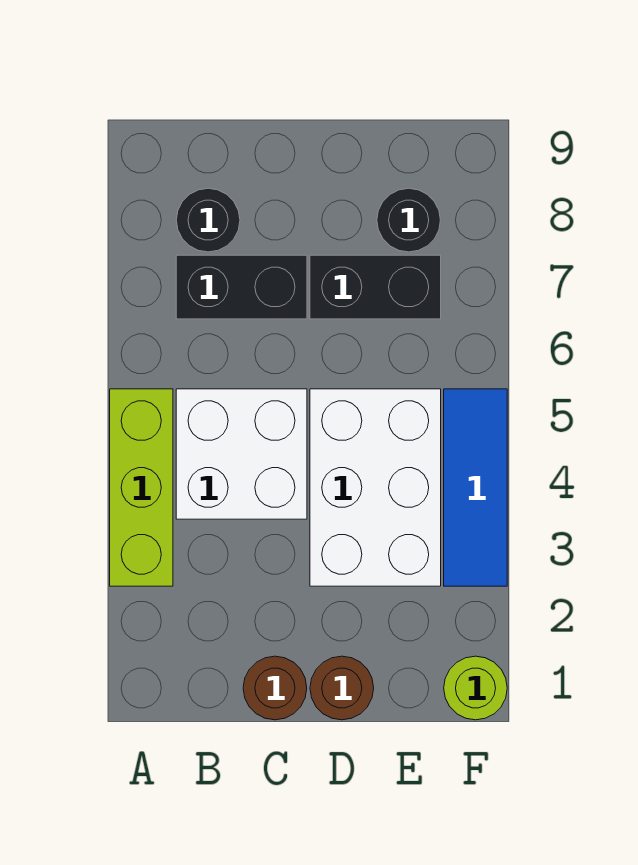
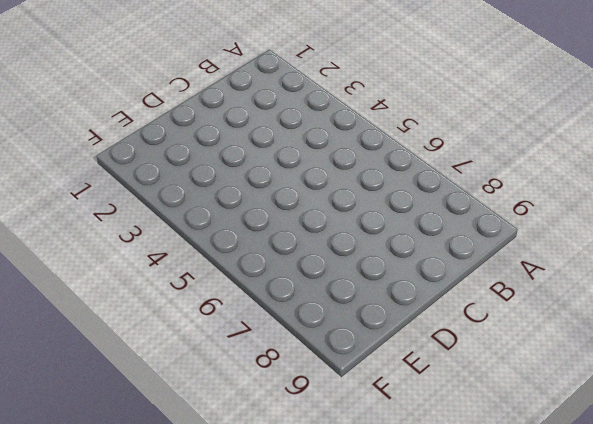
none -> lime 1x3 brick [110,389,173,586]
none -> white 2x2 brick [176,389,307,519]

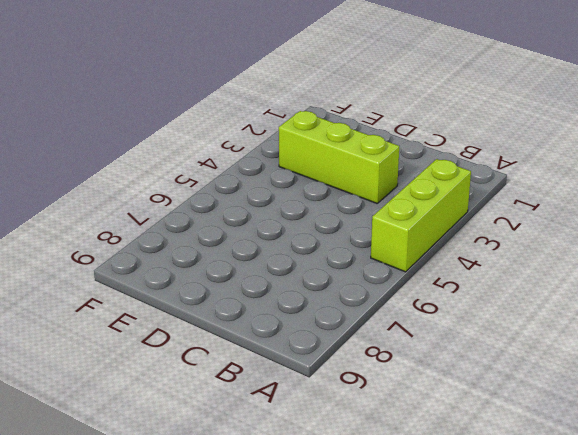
lime 1x3 brick [279,111,399,203] -> white 2x3 brick [310,389,441,586]
none -> white 2x2 brick [176,389,307,519]
none -> black 1x2 brick [176,255,307,319]

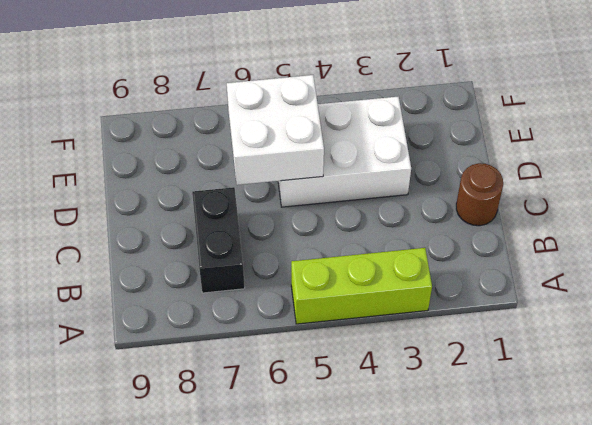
white 2x2 brick [227,75,324,185] -> white 2x2 brick moved to [176,389,307,519]
none -> black 1x1 round brick [176,188,240,252]
none -> brown 1x1 round brick [310,656,374,720]

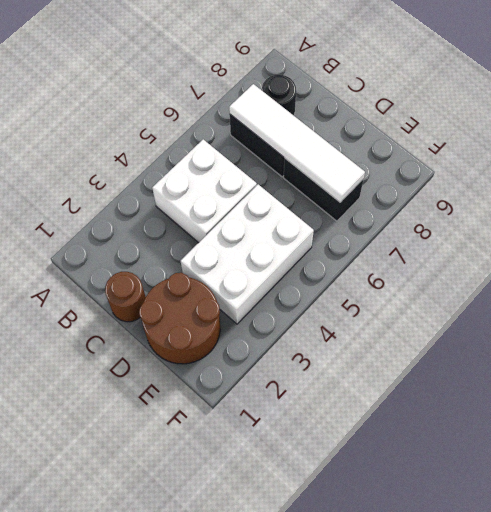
white 1x4 tile [229,84,365,202] -> none
brown 2x2 round brick [139,273,220,364] -> brown 1x1 round brick [310,656,374,720]
none -> lime 1x3 brick [110,389,173,586]
none -> black 1x1 round brick [377,188,440,252]

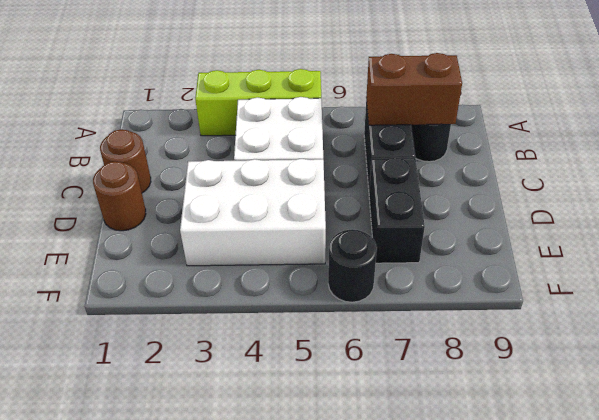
brown 1x2 brick [366,53,462,125] -> none
black 1x1 round brick [328,229,377,302] -> black 1x1 round brick moved to [377,188,440,252]
none -> lime 1x1 round brick [444,656,507,720]
none -> blue 1x3 tile [444,389,507,586]

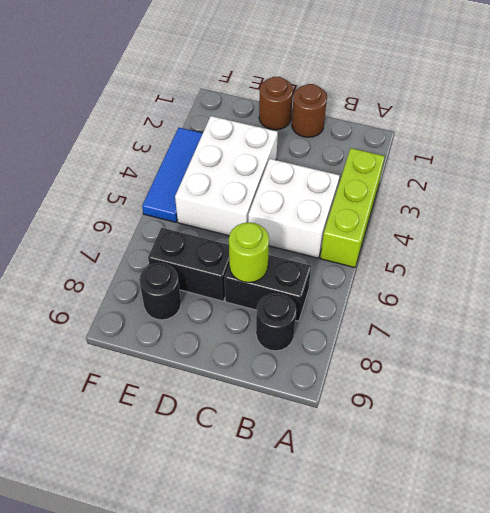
lime 1x1 round brick [229,222,269,282] -> lime 1x1 round brick moved to [444,656,507,720]

